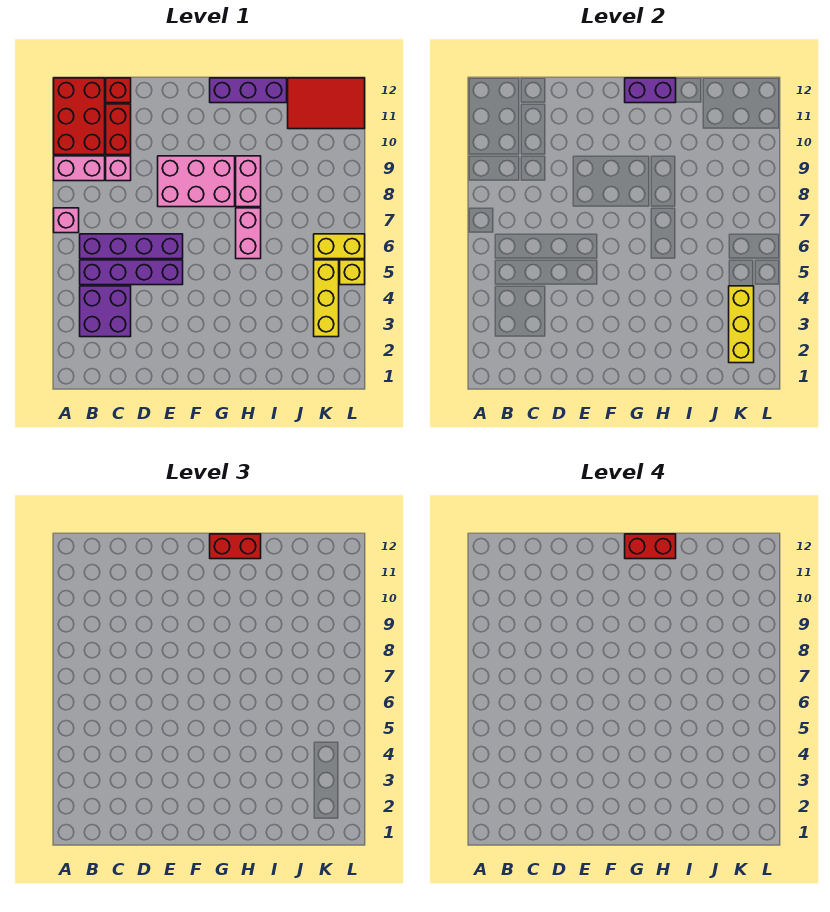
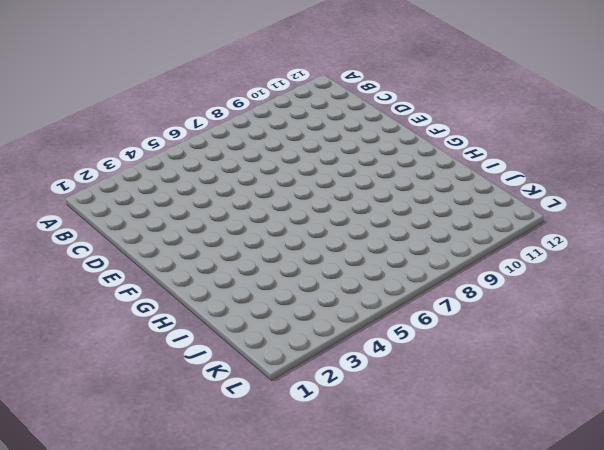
none -> pink 1x1 brick [54,208,79,233]
none -> pink 1x2 brick [54,156,105,181]
none -> red 2x3 brick [54,78,105,155]

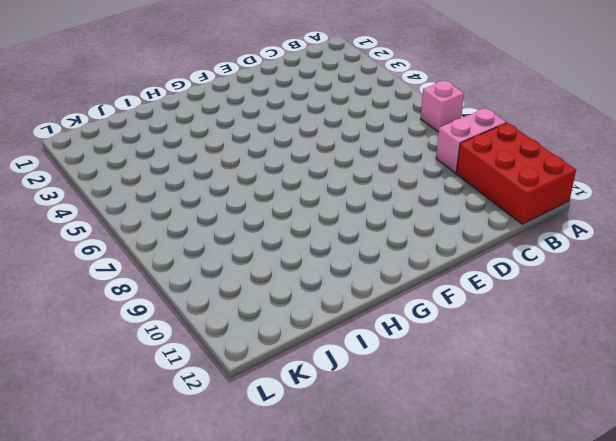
none -> purple 2x2 brick [80,286,131,337]
none -> purple 1x4 brick [80,260,183,285]
none -> purple 1x4 brick [80,234,183,259]

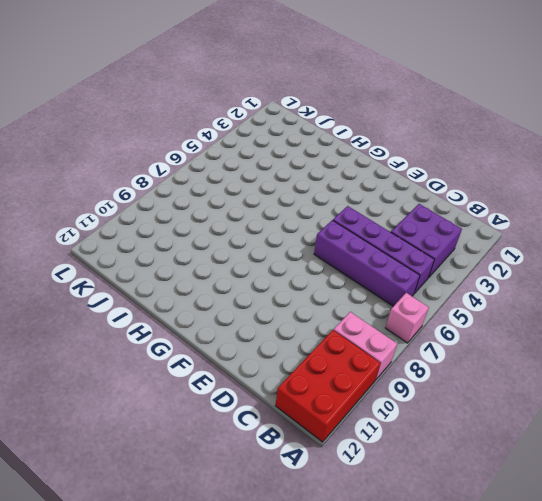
none -> pink 1x1 brick [106,156,131,181]
none -> red 1x2 brick [106,104,131,155]
none -> red 1x1 brick [106,78,131,103]

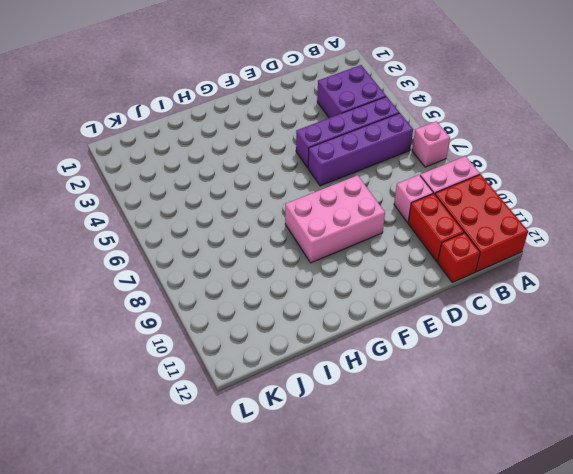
none -> purple 1x3 brick [210,78,287,103]
none -> pink 1x2 brick [236,208,261,259]
none -> pink 1x2 brick [236,156,261,207]

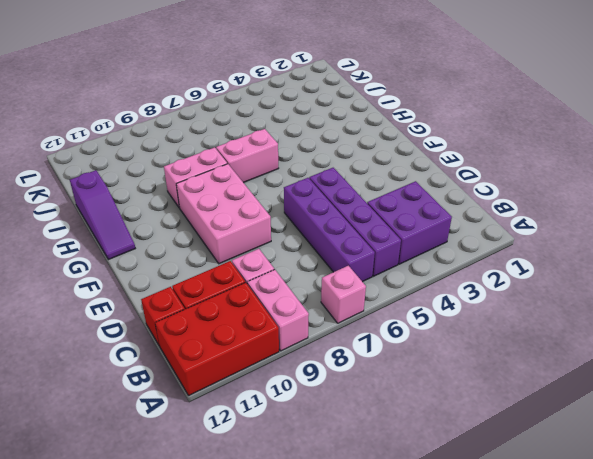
purple 1x3 slope [70,170,135,260] -> purple 1x3 brick [210,78,287,103]
none -> red 2x3 tile [288,78,365,129]
none -> yellow 1x3 brick [314,260,339,337]
none -> yellow 1x2 brick [314,234,365,259]

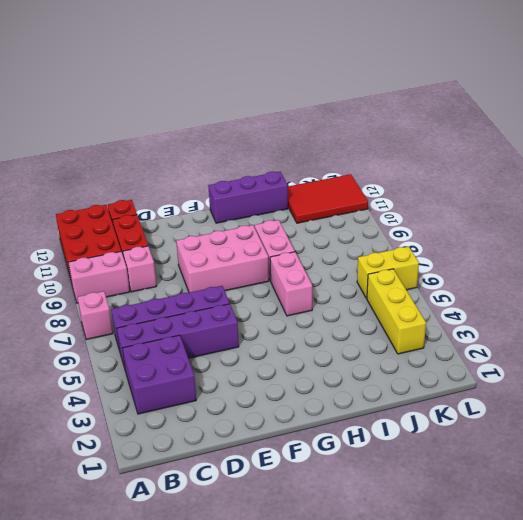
none -> yellow 1x1 brick [340,260,365,285]
none -> purple 1x2 brick [625,78,676,103]
none -> yellow 1x3 brick [729,286,754,363]

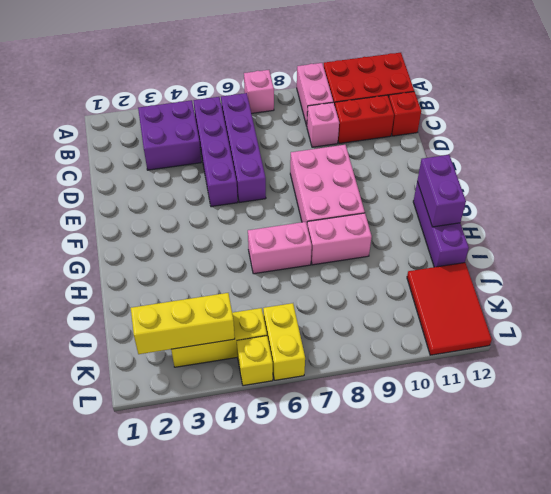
none -> red 1x2 brick [210,534,261,559]
none -> red 1x2 brick [625,534,676,559]

